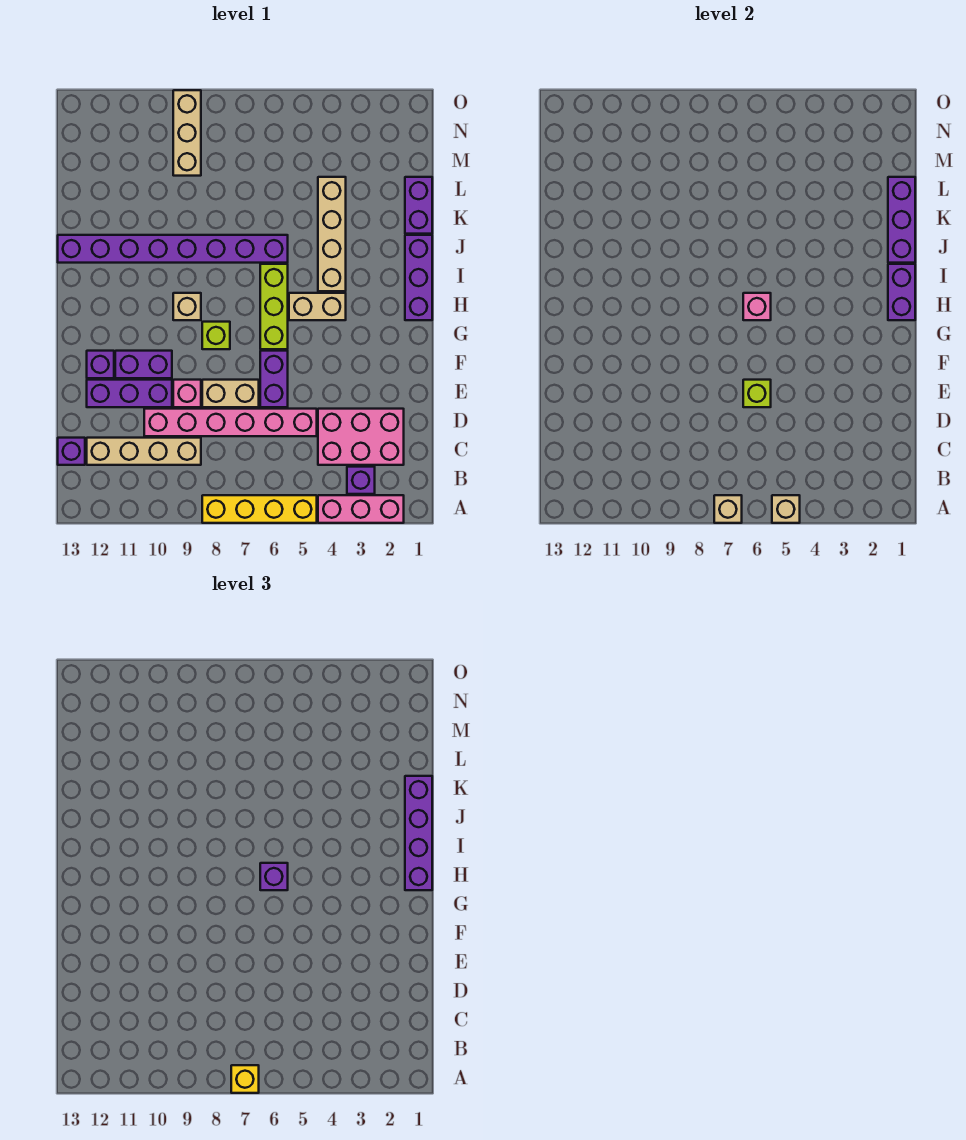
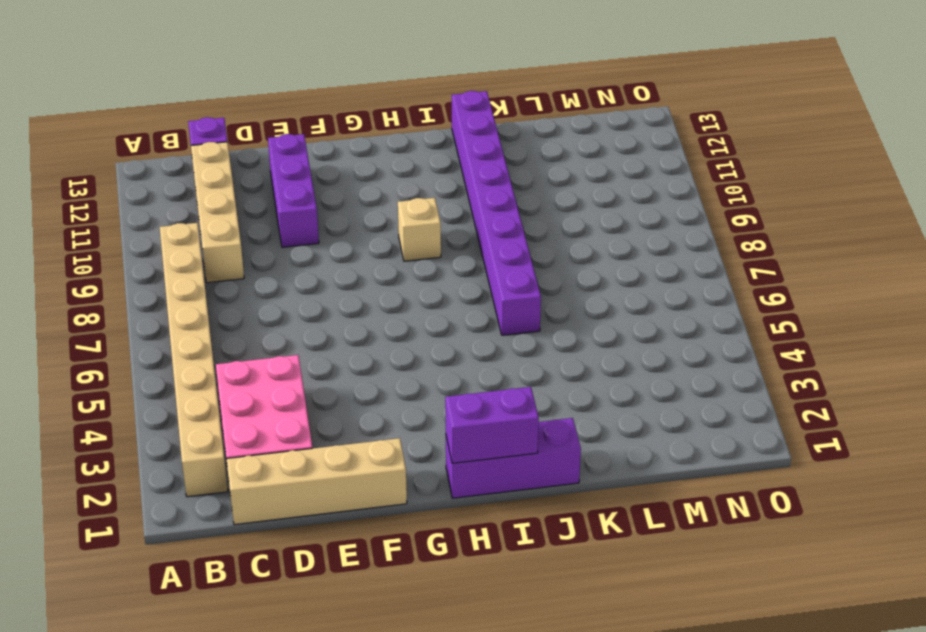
tan 1x8 brick [160,223,228,497] -> purple 1x1 brick [347,467,375,494]
tan 1x4 brick [227,438,407,525] -> tan 1x4 brick moved to [318,177,346,291]
none -> pink 1x3 brick [318,495,404,523]
none -> yellow 1x4 brick [202,495,317,523]
none -> pink 1x6 brick [144,409,317,436]
none -> purple 1x2 brick [260,351,288,407]

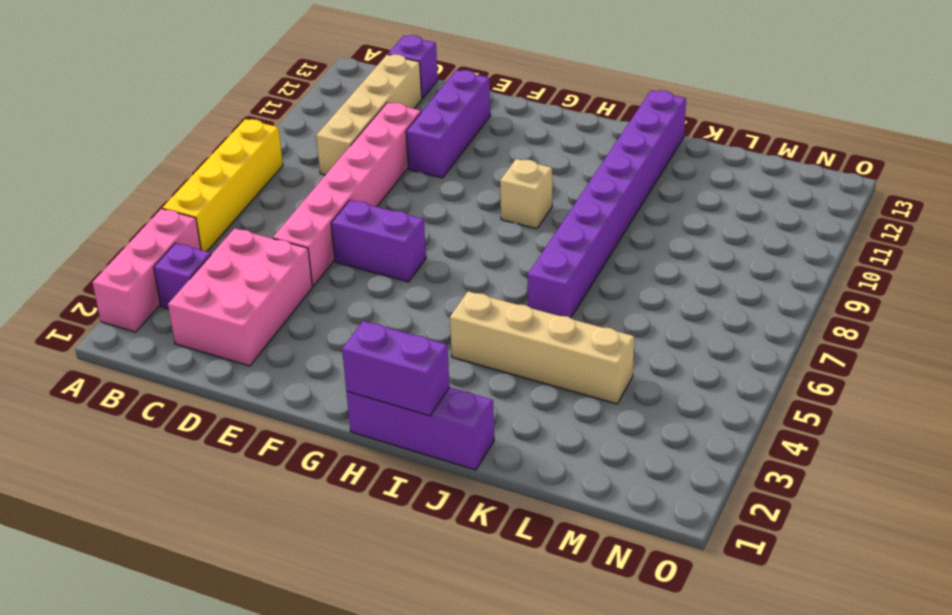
none -> tan 1x2 brick [202,380,259,407]
none -> pink 1x1 brick [173,380,201,407]
none -> purple 1x2 brick [115,351,172,378]
none -> purple 1x1 brick [87,351,114,378]

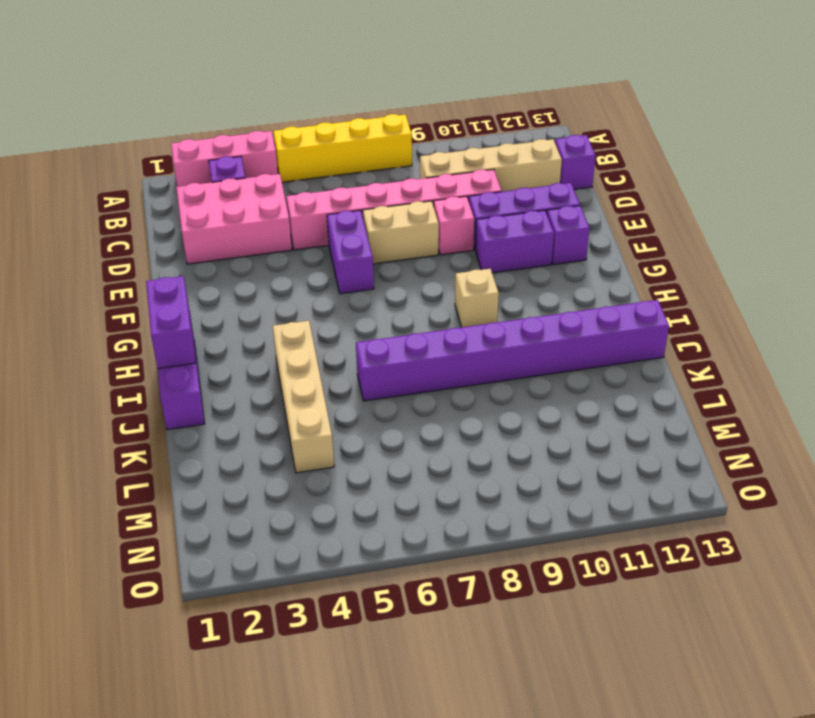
none -> lime 1x3 brick [260,264,288,349]
none -> lime 1x1 brick [202,322,230,349]
none -> tan 1x2 brick [289,293,346,320]
none -> purple 1x2 brick [405,177,432,234]

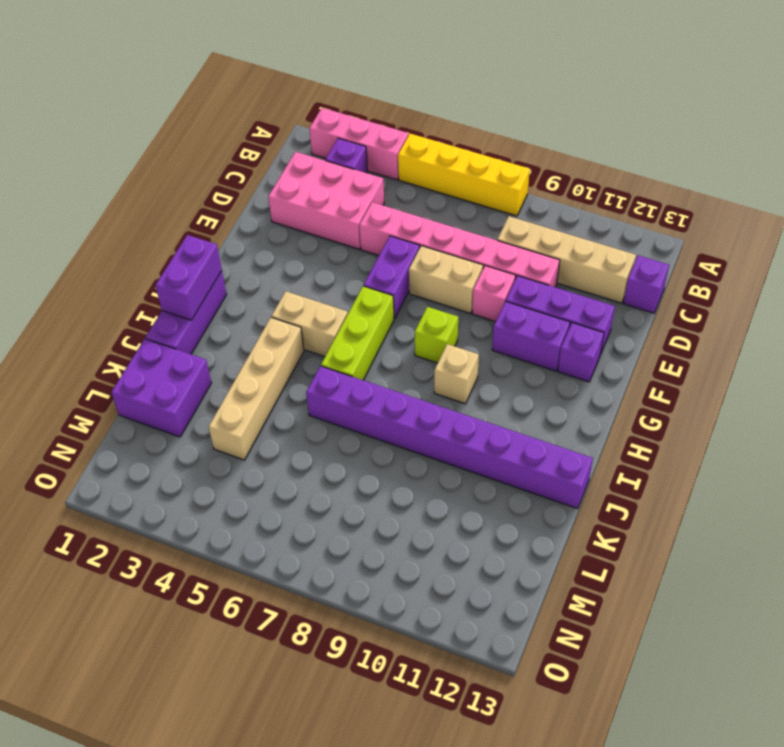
purple 2x2 brick [111,339,211,437] -> purple 1x2 brick [405,177,432,234]
none -> tan 1x3 brick [173,90,201,176]
none -> tan 1x1 brick [772,495,800,523]
none -> tan 1x1 brick [714,495,742,523]
none -> lime 1x1 brick [743,380,771,407]

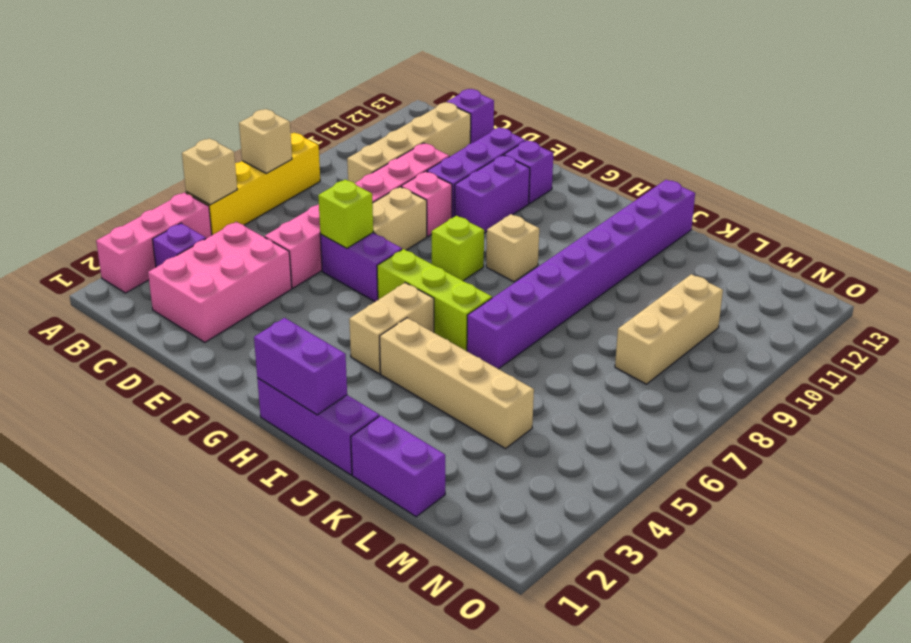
tan 1x3 brick [615,274,723,384] -> tan 1x3 brick turned to [173,90,201,176]
none -> pink 1x1 brick [743,293,771,320]
none -> purple 1x3 brick [888,177,915,263]
none -> yellow 1x1 brick [231,1065,259,1093]
none -> purple 1x4 brick [405,776,432,890]

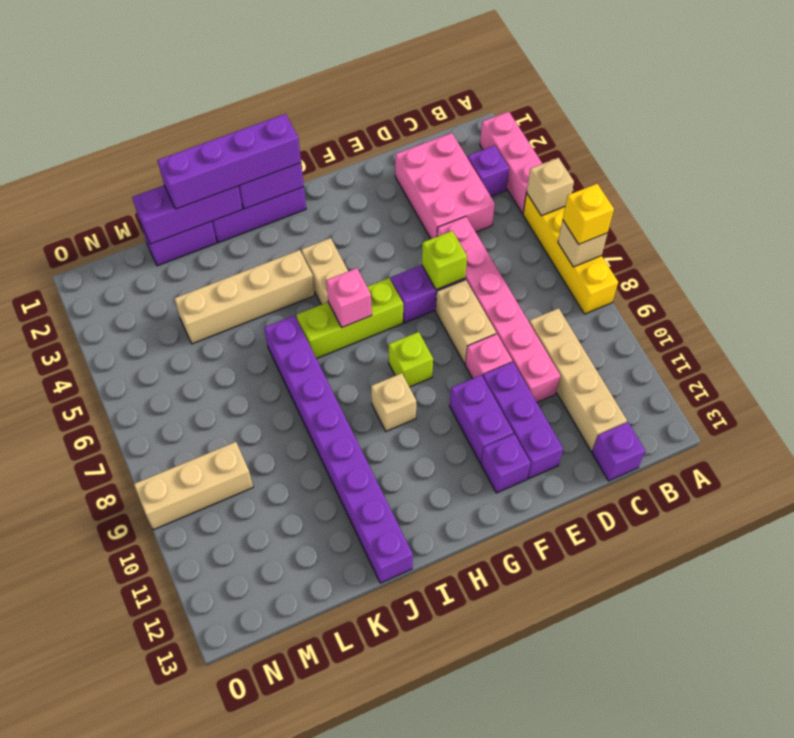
none -> purple 1x1 brick [260,863,288,890]

